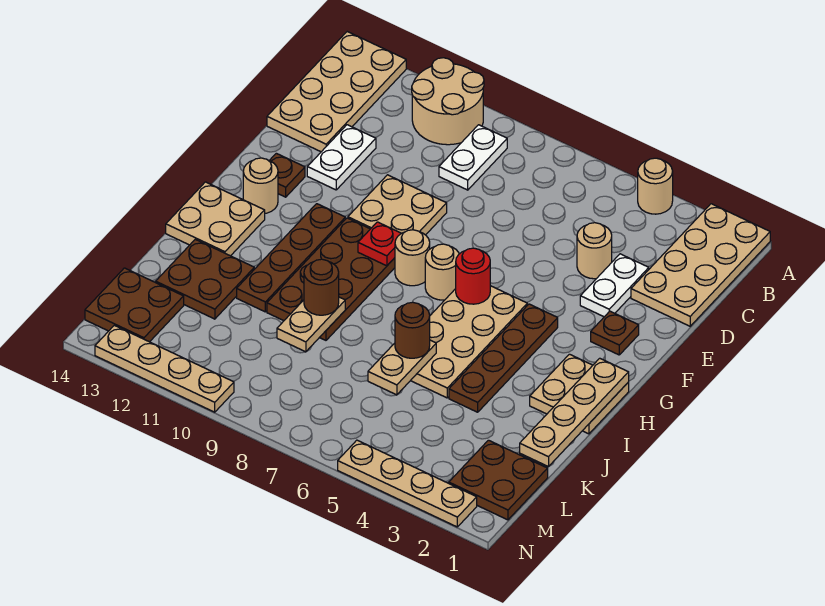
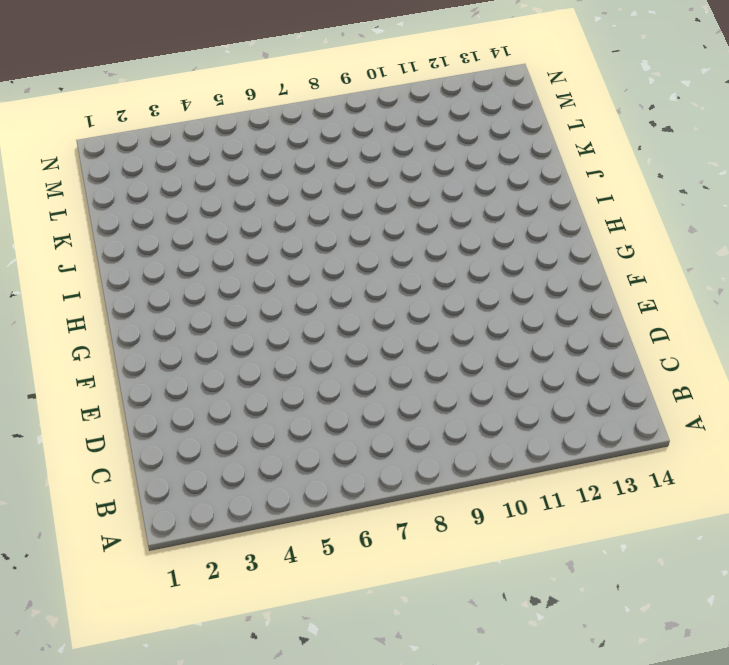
none -> tan 2x4 plate [631,204,770,326]
none -> tan 1x1 round brick [638,158,673,214]
none -> tan 2x2 round brick [412,58,484,145]
none -> tan 2x4 plate [267,32,406,152]

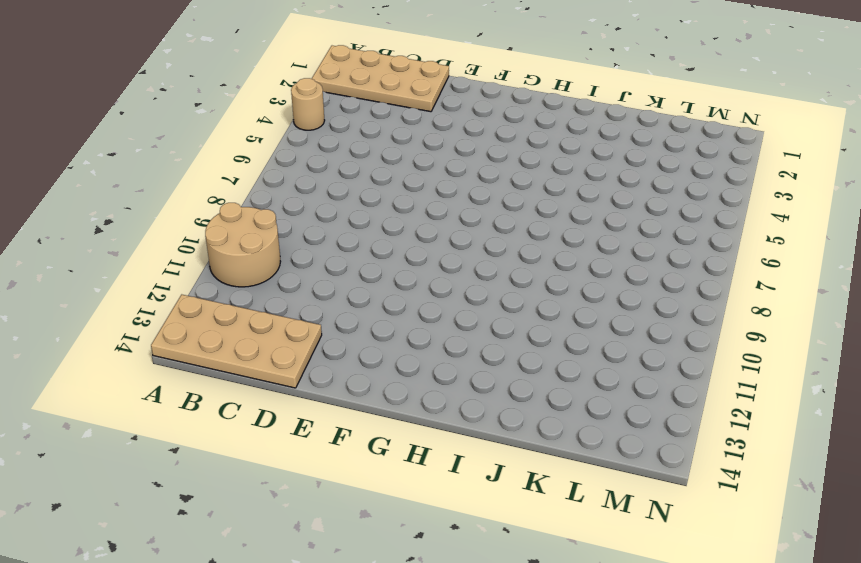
none -> white 1x2 plate [439,125,507,190]
none -> white 1x2 plate [580,254,649,317]
none -> tan 1x1 round brick [577,223,612,279]
none -> white 1x2 plate [307,125,376,190]

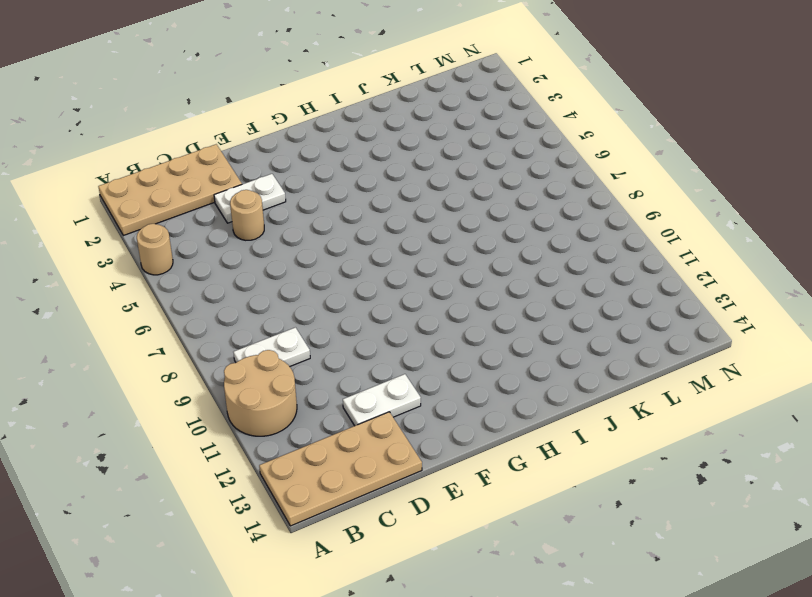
none -> tan 2x2 plate [348,175,447,235]
none -> brown 1x1 plate [591,311,639,355]
none -> brown 1x1 plate [269,153,305,197]
none -> brown 1x4 plate [449,304,558,412]

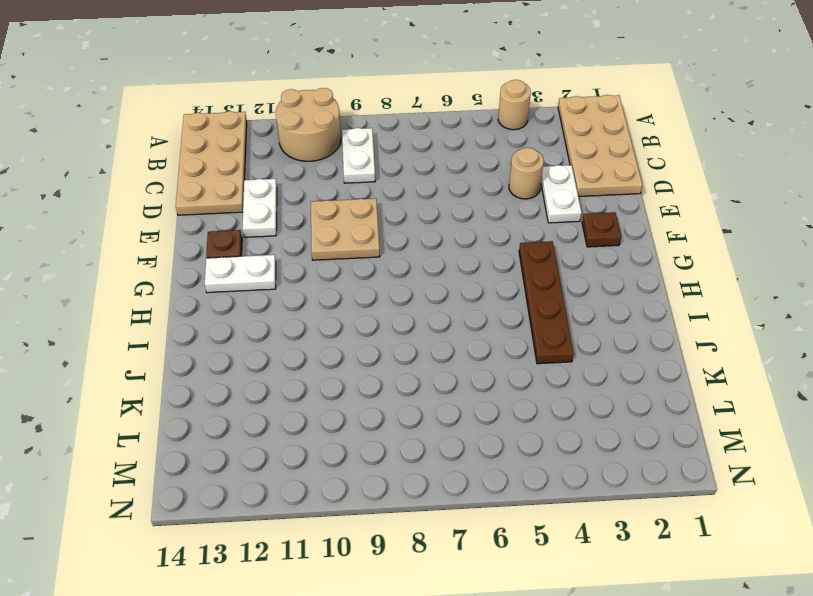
white 1x2 plate [205,255,276,293] -> tan 1x1 round brick [243,158,278,213]
none -> tan 2x4 plate [411,286,527,398]
none -> tan 1x1 round brick [425,244,459,300]
none -> tan 1x1 round brick [395,230,430,286]
none -> brown 2x4 plate [267,218,395,340]

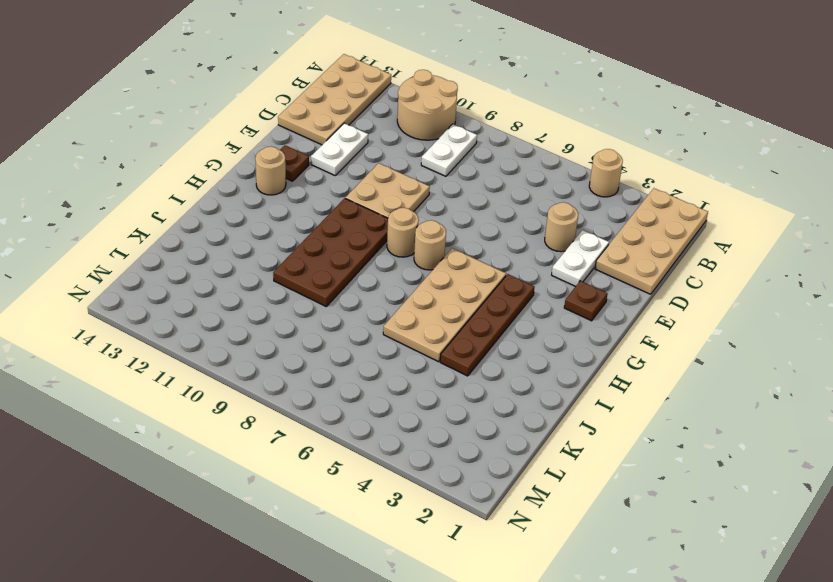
none -> brown 1x4 plate [237,204,345,312]
none -> tan 2x2 plate [530,354,629,434]
none -> tan 2x2 plate [166,182,265,256]
none -> brown 2x2 plate [156,239,254,319]

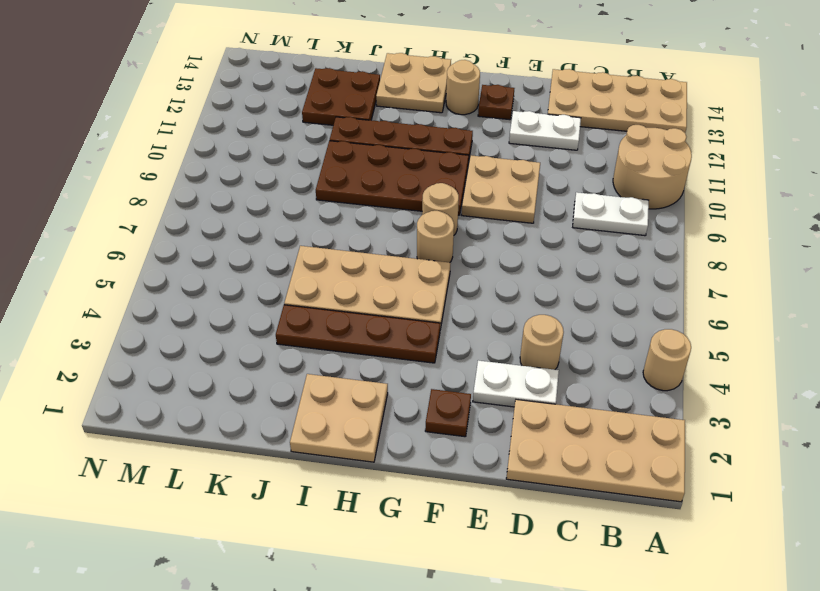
none -> brown 2x2 plate [449,440,548,520]
none -> brown 2x2 plate [85,268,184,342]
none -> tan 1x4 plate [338,440,477,527]
none -> tan 1x4 plate [95,325,234,412]

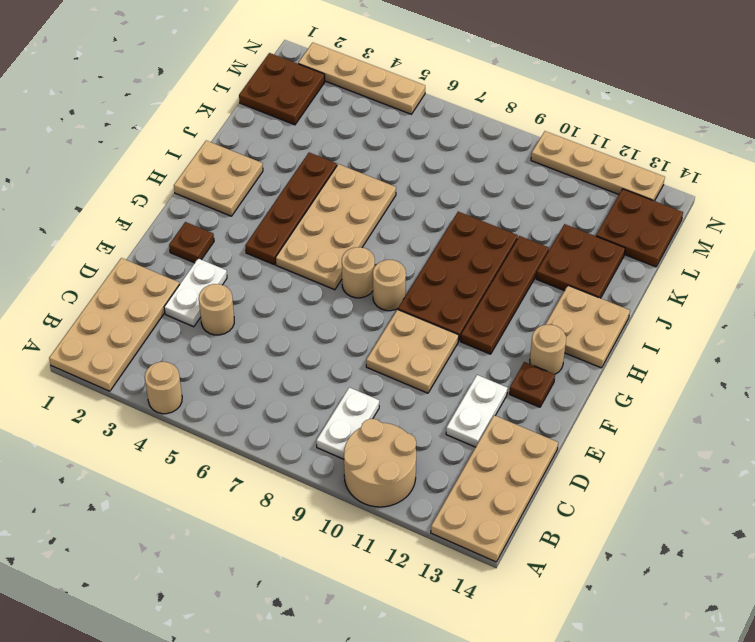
none -> red 1x1 round brick [456,248,490,304]
none -> red 1x1 plate [358,222,401,266]
none -> tan 1x4 plate [520,358,629,467]
none -> tan 1x2 plate [368,340,436,395]

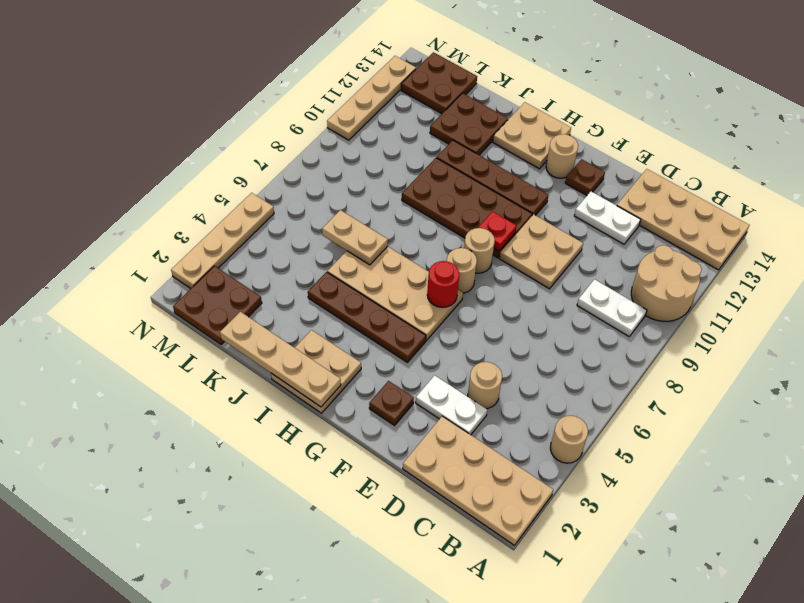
none -> tan 1x2 plate [277,297,345,352]
none -> brown 1x1 round brick [395,302,430,358]
none -> brown 1x1 round brick [304,259,339,315]

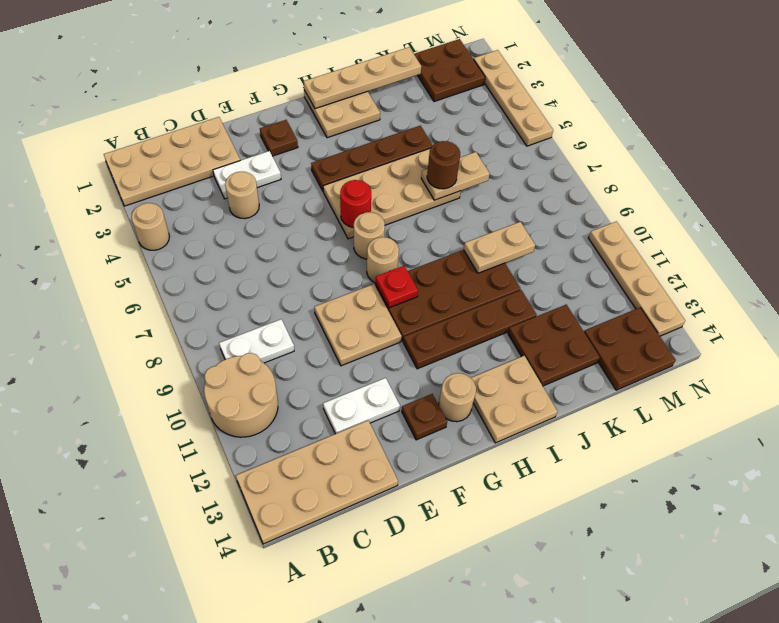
none -> brown 1x1 round brick [304,259,339,315]

